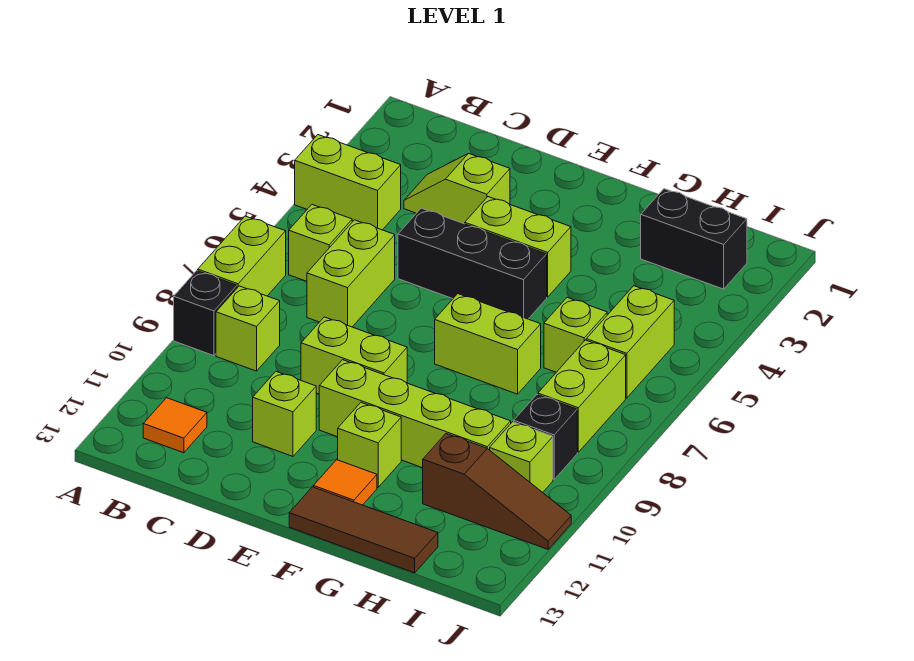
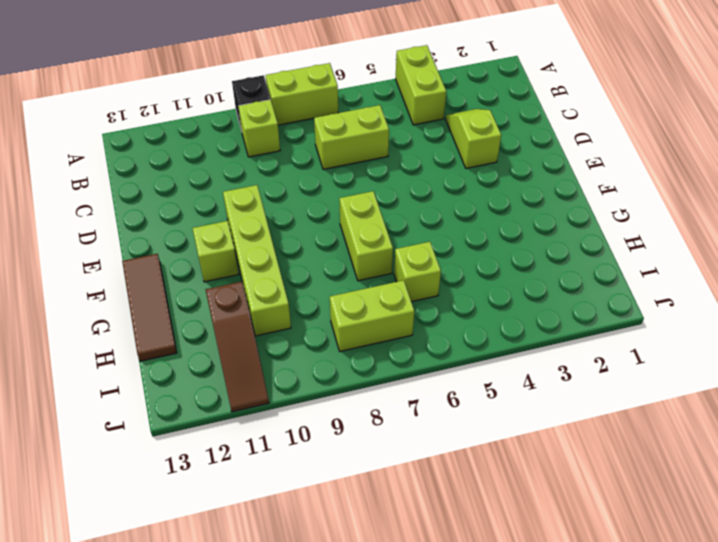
none -> lime 1x1 brick [289,205,352,281]
none -> orange 1x1 tile [143,398,207,453]
none -> black 1x3 brick [398,208,547,319]

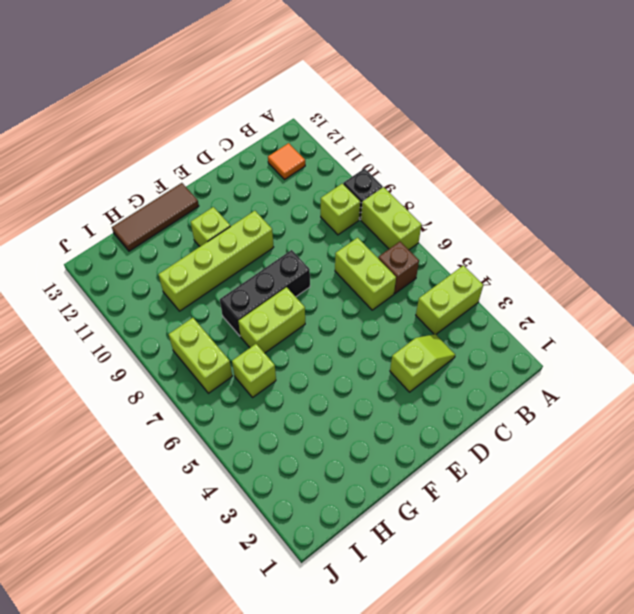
brown 1x1 brick [378,242,419,294] -> lime 1x1 brick [289,205,352,281]
black 1x3 brick [220,250,310,336] -> black 1x3 brick moved to [398,208,547,319]
none -> lime 1x2 brick [301,317,407,394]
none -> lime 1x1 brick [253,372,316,456]
none -> lime 1x2 brick [465,197,571,297]

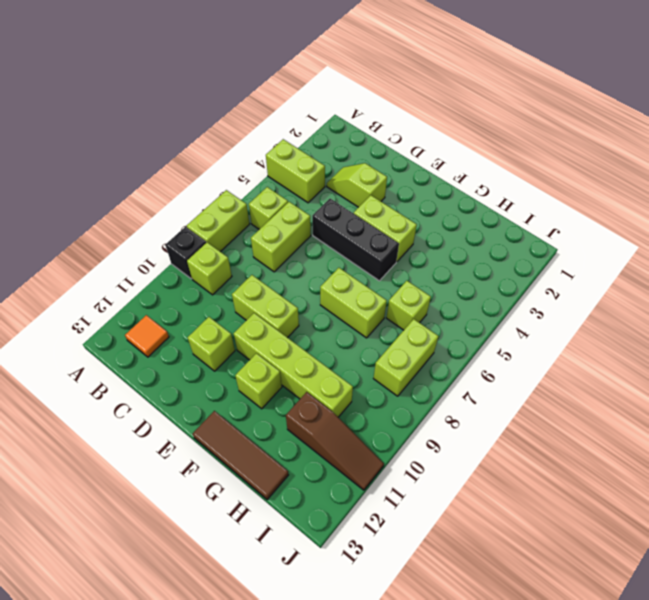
none -> orange 1x1 tile [314,460,377,505]
none -> black 1x2 brick [641,189,747,289]
none -> lime 1x2 brick [586,286,674,398]

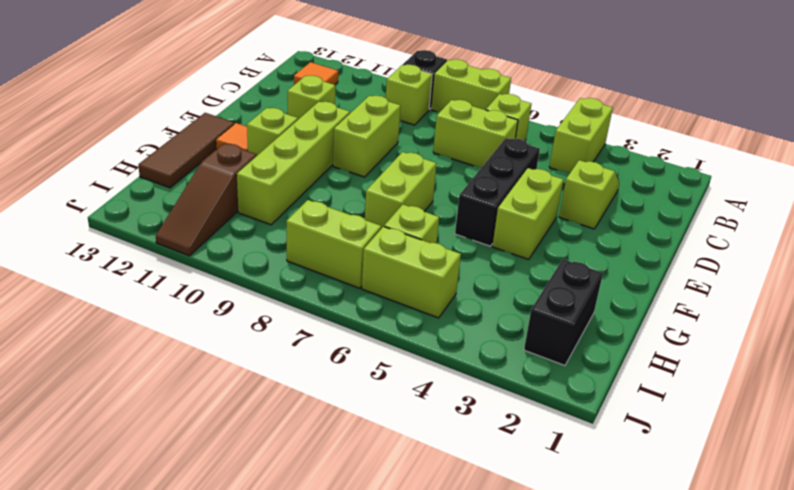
none -> black 1x1 brick [514,395,577,479]
none -> lime 1x1 brick [490,422,553,492]

